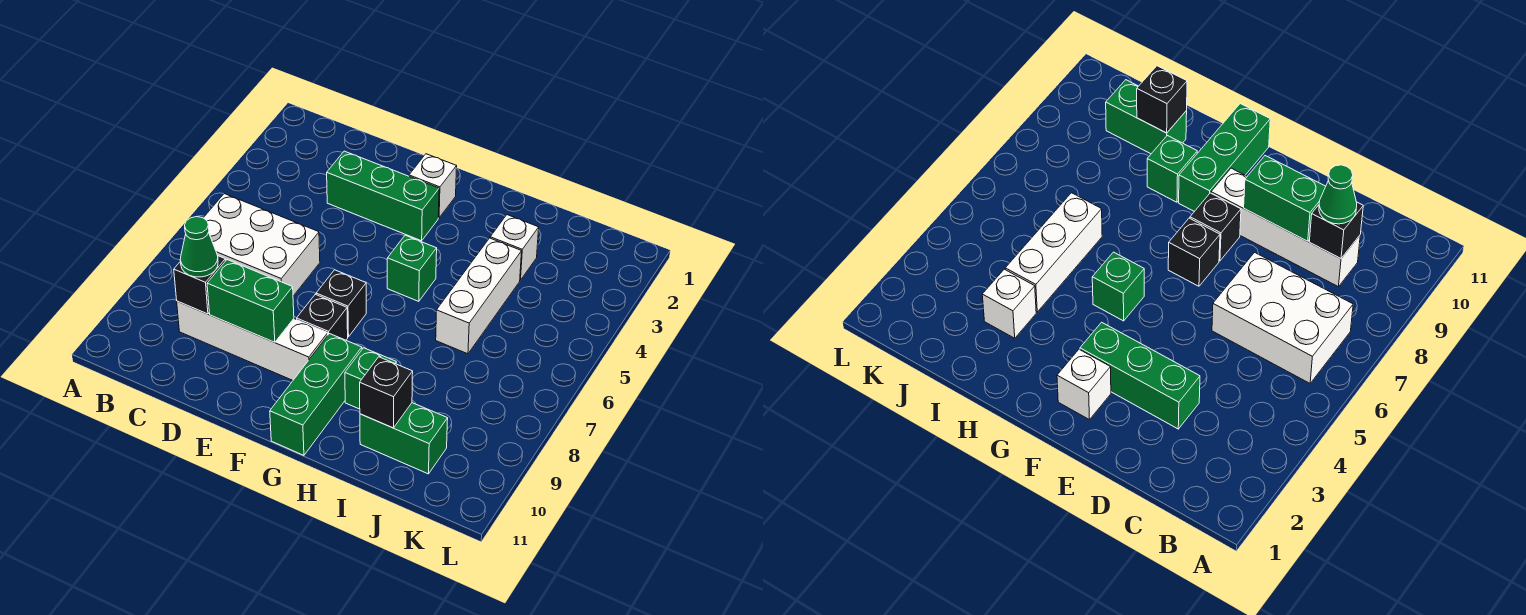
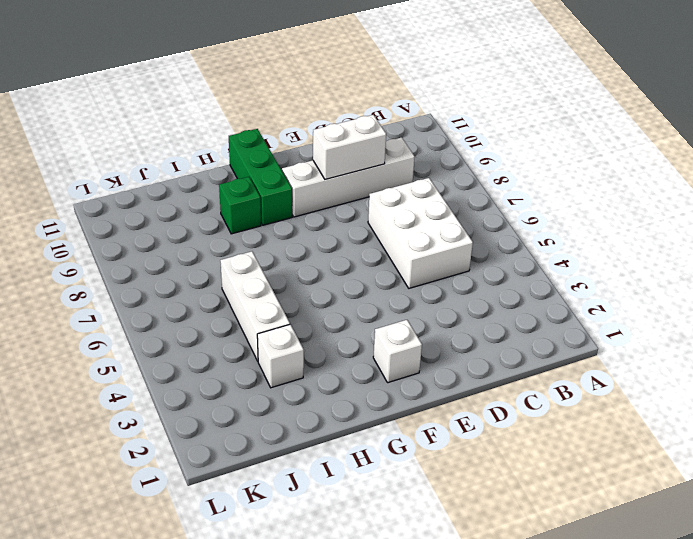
white 2x3 brick [368,178,473,288] -> white 2x3 brick turned to [204,194,320,296]
white 1x2 brick [313,115,386,179] -> green 1x2 brick [207,260,294,342]
none -> green 1x3 brick [327,151,439,241]
none -> black 1x1 brick [316,270,366,337]
none -> black 1x1 brick [297,294,348,340]

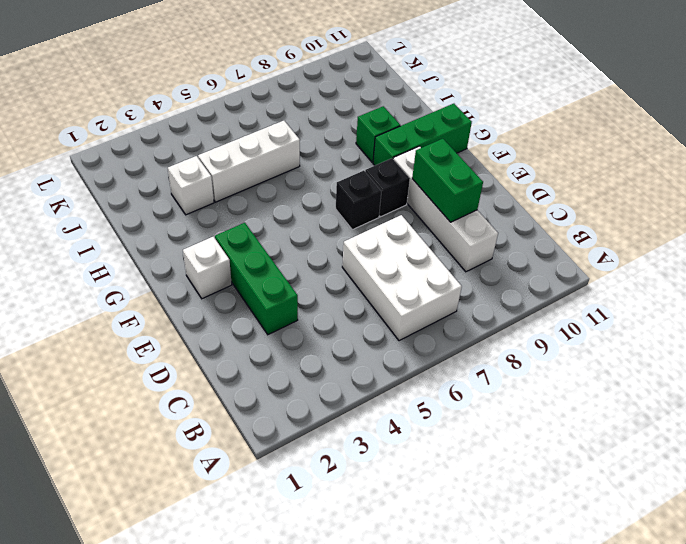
none -> green 1x1 brick [387,235,437,301]
none -> green 1x2 brick [360,403,448,474]
none -> black 1x1 brick [174,256,225,314]

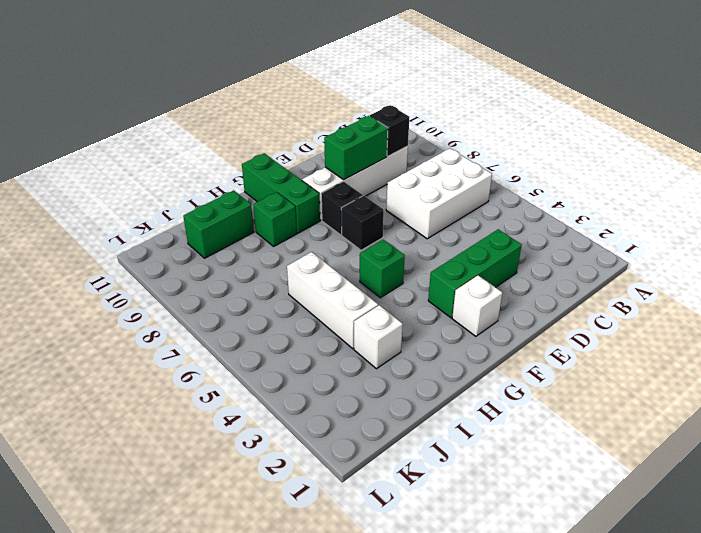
none -> black 1x1 brick [360,357,413,428]
none -> green 1x1 cone [180,217,218,277]

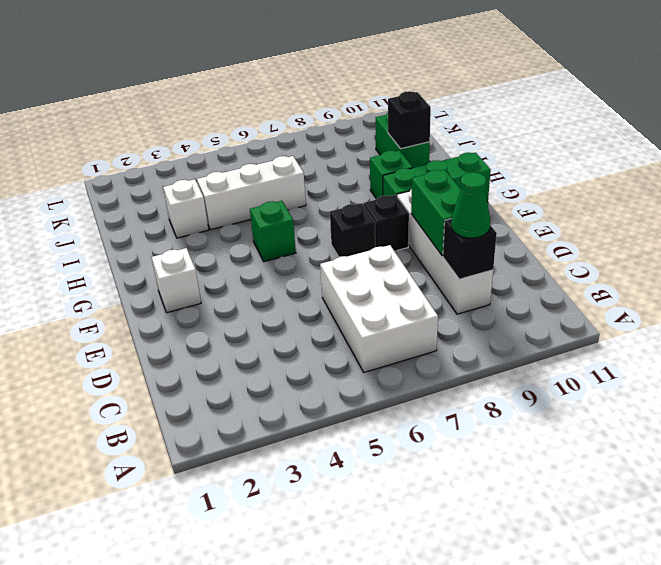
none -> green 1x3 brick [327,151,439,241]

